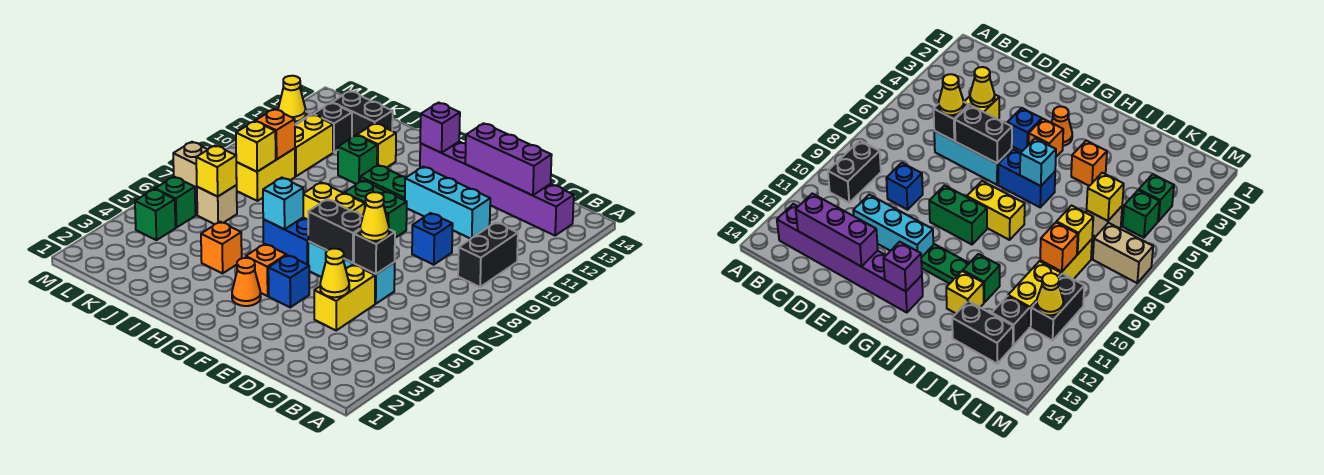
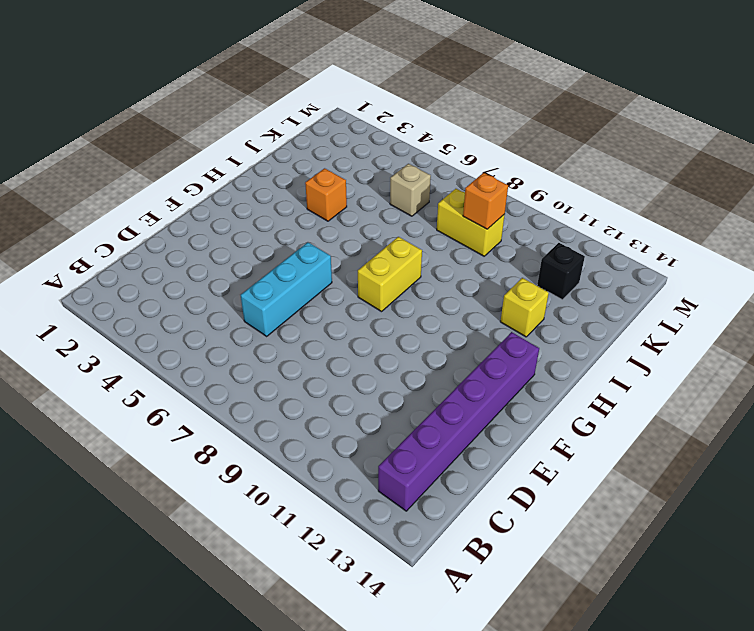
none -> black 1x2 brick [458,222,518,287]
none -> yellow 1x2 brick [314,265,375,330]
none -> blue 1x1 brick [412,213,453,265]
none -> cyan 1x3 brick [405,167,490,239]

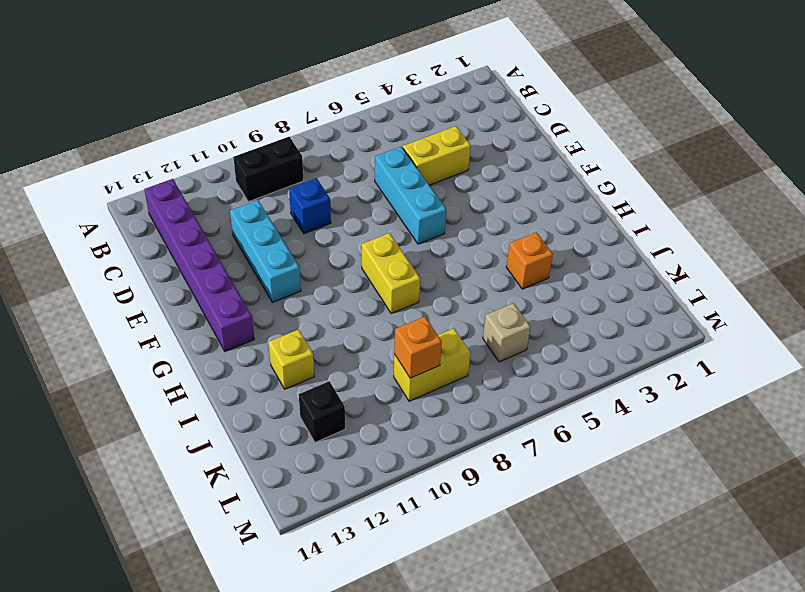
none -> blue 1x1 brick [268,255,309,307]
none -> green 1x2 brick [345,181,407,238]
none -> orange 1x1 cone [232,258,261,306]
none -> orange 1x1 brick [246,244,286,296]

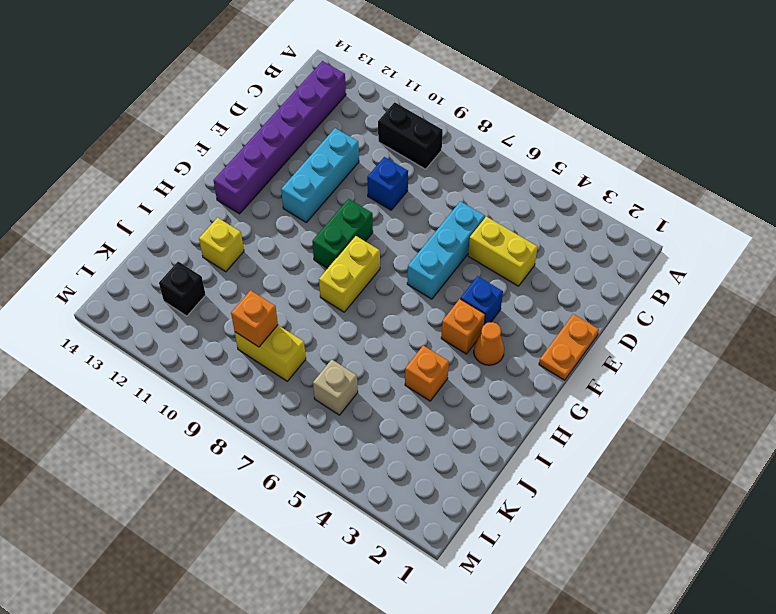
orange 1x2 plate [539,314,599,380] -> none
none -> blue 1x2 brick [263,218,309,265]
none -> green 1x2 plate [360,165,406,200]
none -> green 1x1 brick [338,135,377,184]
none -> black 1x2 brick [332,91,393,137]

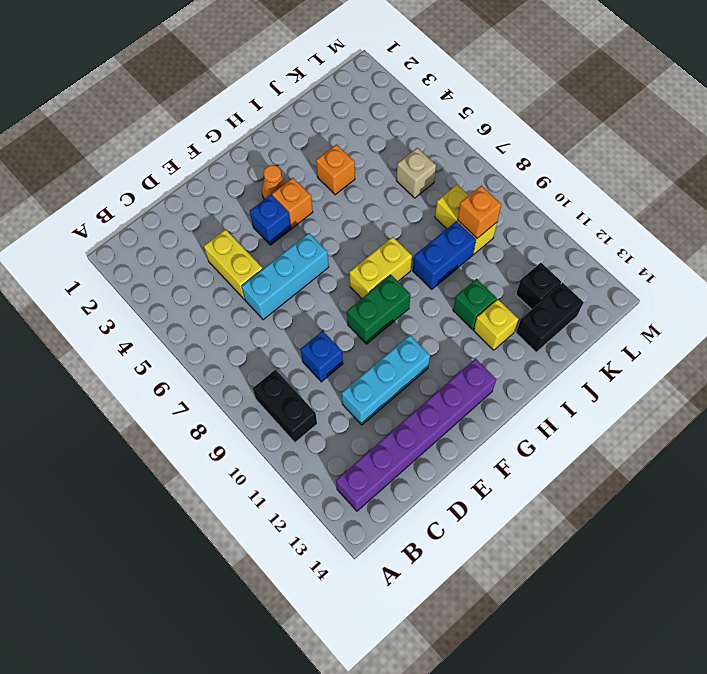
blue 1x2 brick [413,221,476,289] -> blue 1x2 brick moved to [263,218,309,265]
none -> green 1x2 plate [360,165,406,200]
none -> yellow 1x2 brick [295,115,333,176]
none -> green 1x1 brick [135,189,176,240]
none -> green 1x1 brick [155,177,195,228]

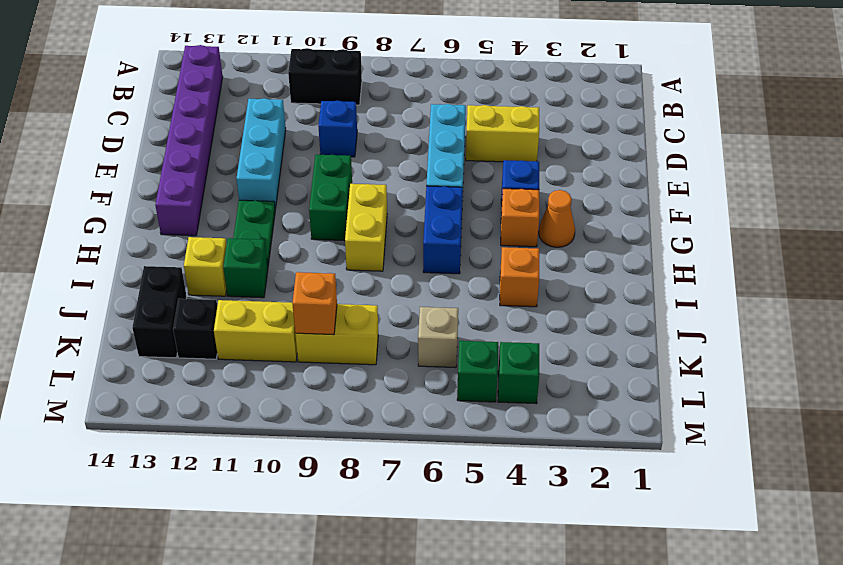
none -> tan 1x2 brick [173,142,208,193]
none -> black 1x2 brick [1031,274,1084,341]
none -> purple 1x3 brick [465,123,552,195]
none -> yellow 1x1 cone [320,249,349,297]

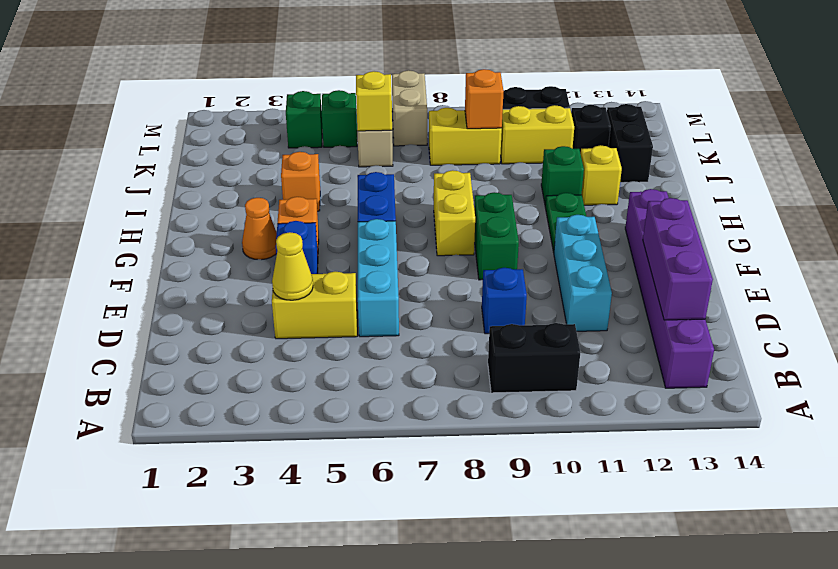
none -> black 1x1 brick [354,229,395,274]
none -> black 1x2 brick [308,199,363,263]
none -> purple 1x1 brick [420,103,460,153]
none -> cyan 1x1 brick [263,178,303,229]

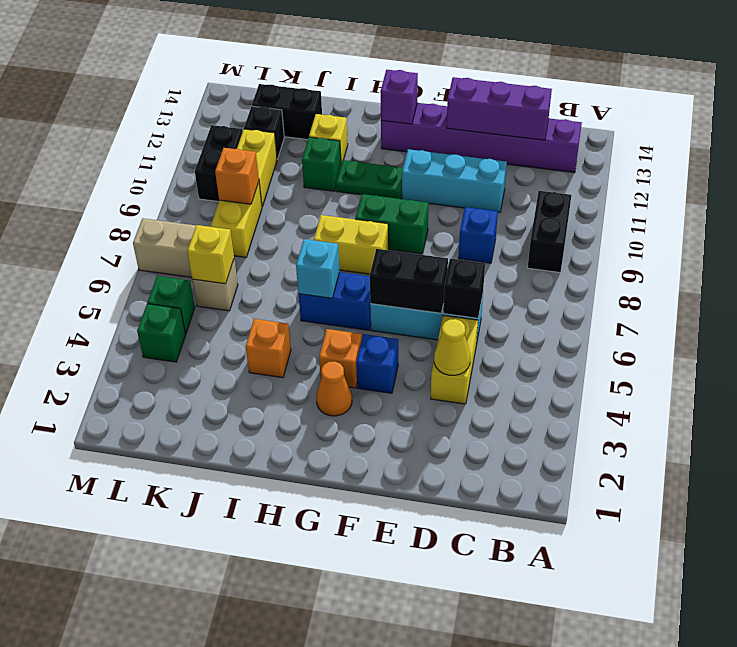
none -> yellow 1x1 brick [236,121,276,172]
none -> yellow 1x1 cone [278,76,306,122]
none -> yellow 1x1 cone [360,192,389,241]

